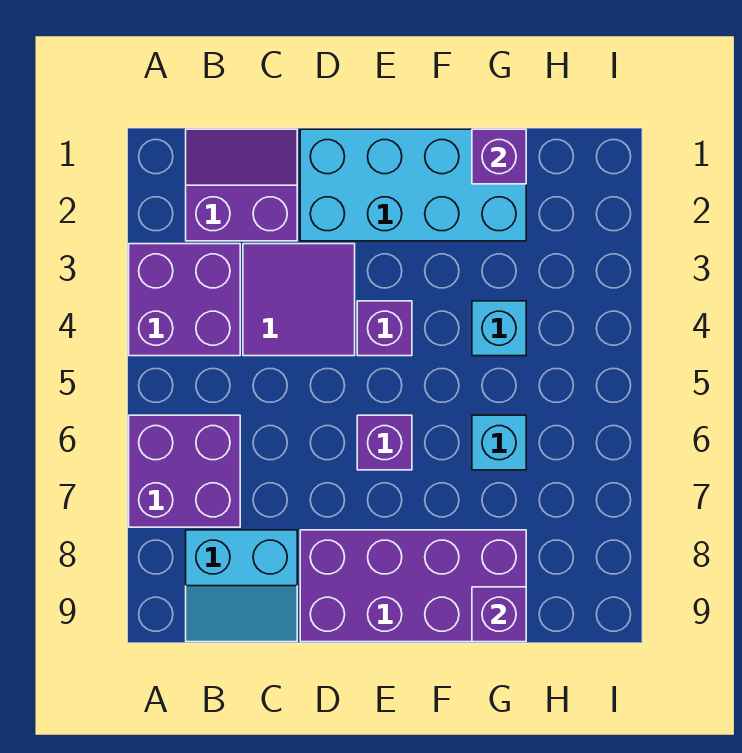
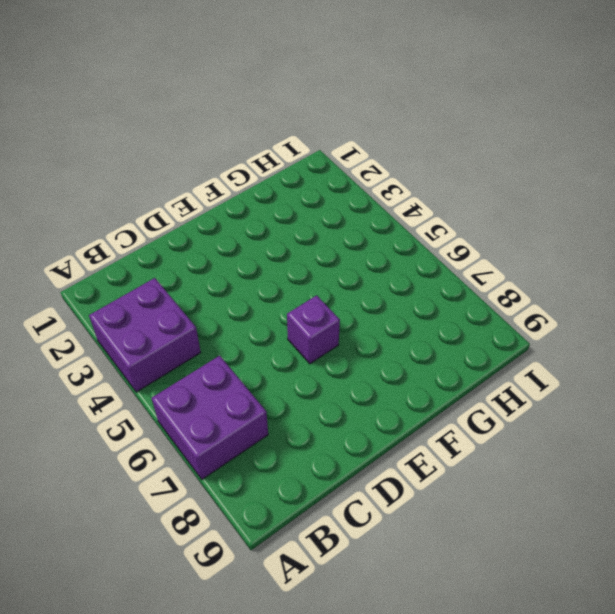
none -> purple 2x2 slope [186,129,297,241]
none -> cyan 2x2 slope [186,530,297,642]
none -> purple 2x2 tile [243,244,355,356]

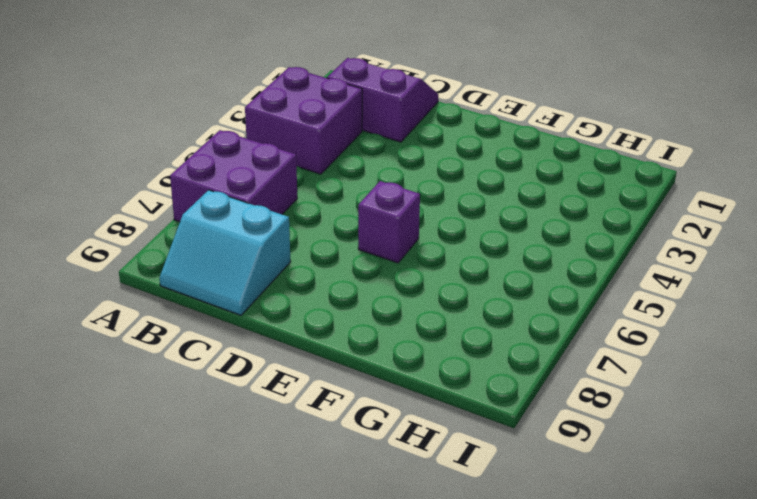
none -> purple 2x2 tile [243,244,355,356]
none -> cyan 2x4 brick [300,129,526,241]
none -> purple 2x4 brick [300,530,526,642]

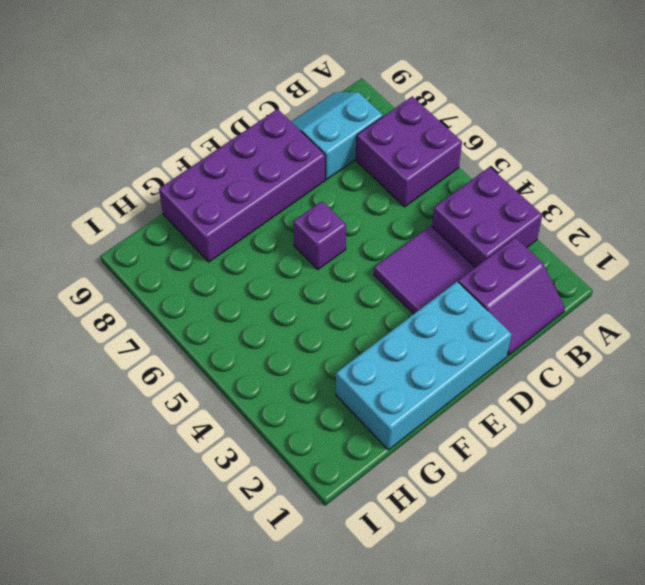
none -> purple 1x1 brick [357,301,412,356]
none -> cyan 1x1 brick [472,301,526,356]
none -> cyan 1x1 brick [472,415,526,470]

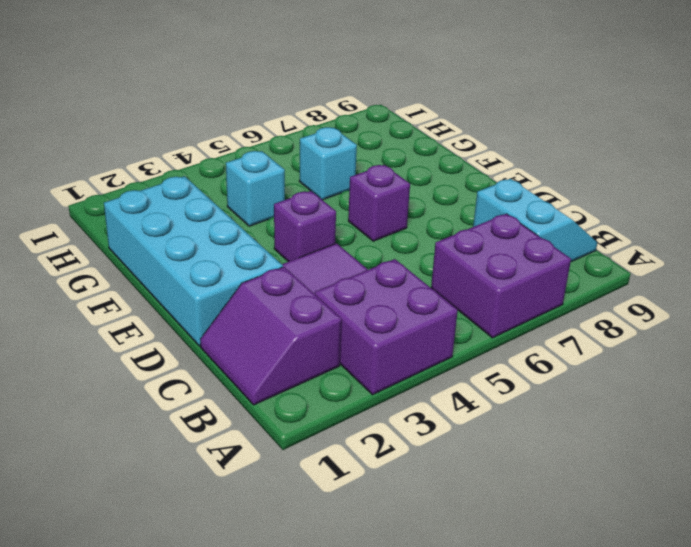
none -> purple 2x4 brick [300,530,526,642]
none -> purple 1x1 brick [472,129,526,184]
none -> purple 1x1 brick [472,587,526,642]

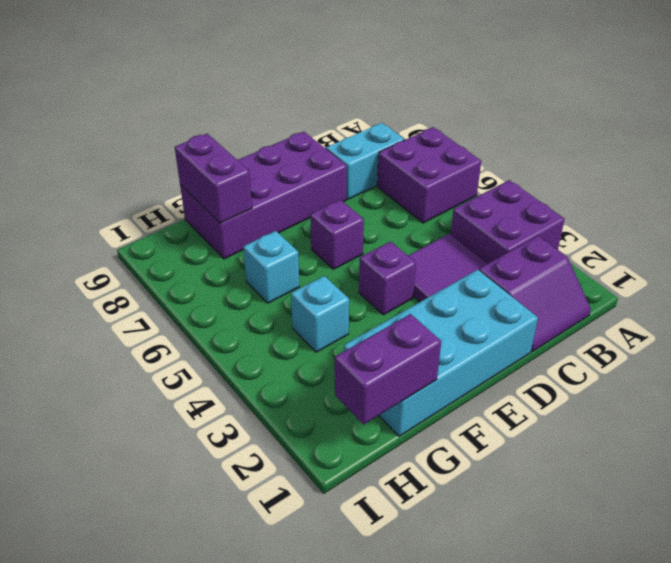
purple 1x2 brick [335,314,441,424] -> purple 1x1 brick [472,129,526,184]
purple 1x2 brick [175,134,252,223] -> purple 1x1 brick [472,587,526,642]

